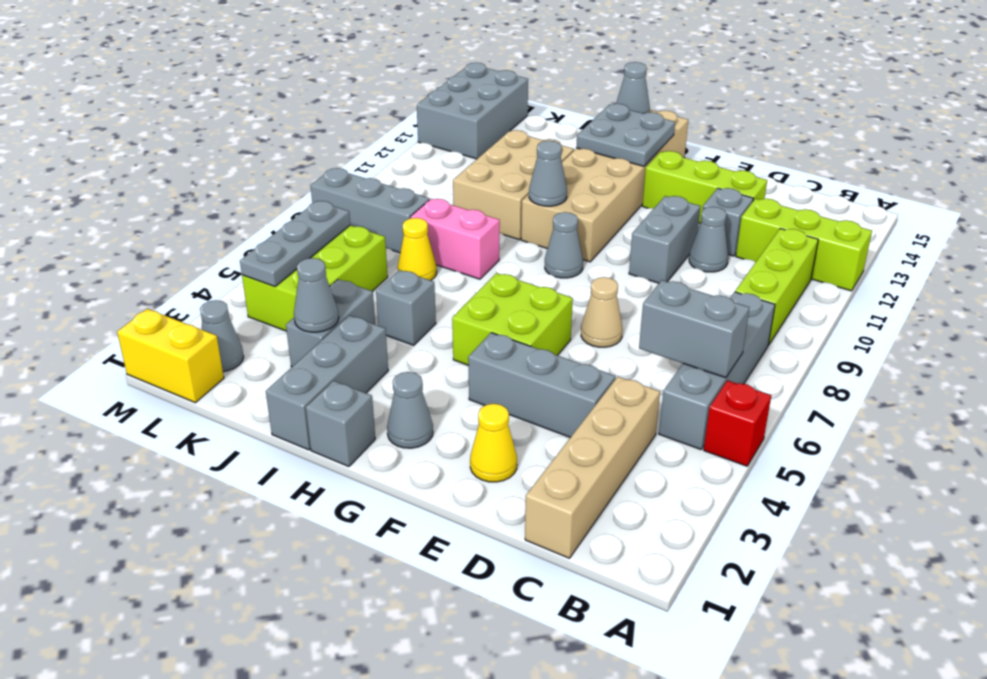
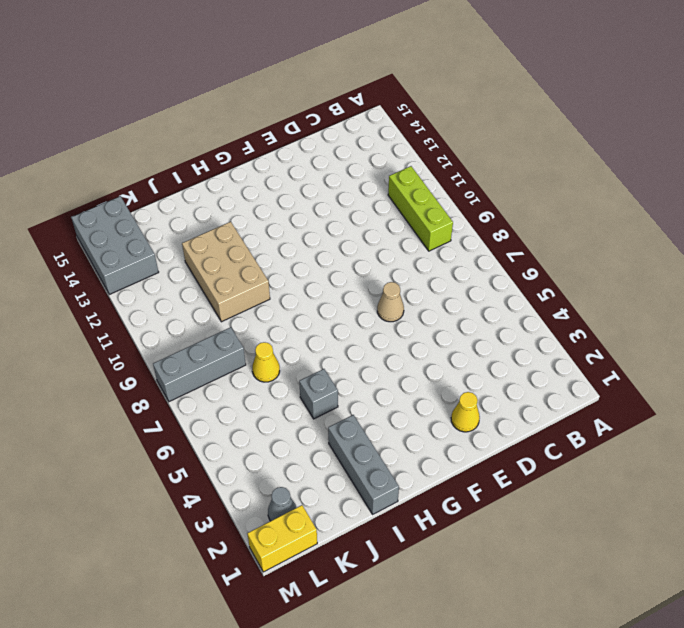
none -> red 1x1 brick [704,380,771,466]
none -> lime 1x3 brick [736,199,872,291]
none -> grey 1x4 brick [659,292,775,449]
none -> tan 1x4 brick [525,377,660,558]

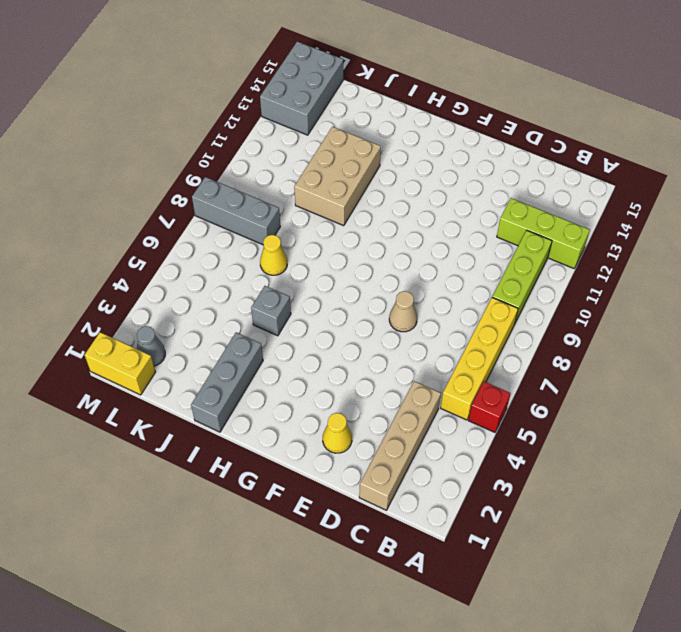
yellow 1x4 brick [441,298,518,420] -> grey 1x4 brick [659,292,775,449]
none -> grey 1x3 brick [468,333,615,437]
none -> grey 1x1 cone [689,207,728,272]
none -> grey 1x1 brick [703,188,753,256]
none -> lime 1x3 brick [642,151,767,223]

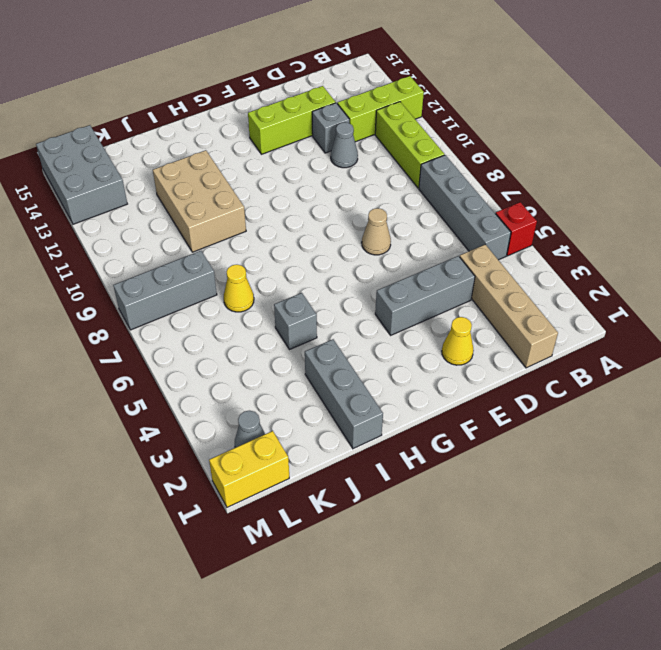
none -> grey 1x2 brick [629,196,701,283]
none -> lime 2x2 brick [452,273,573,365]
none -> grey 1x1 cone [387,372,433,448]
none -> grey 1x1 cone [545,212,583,278]

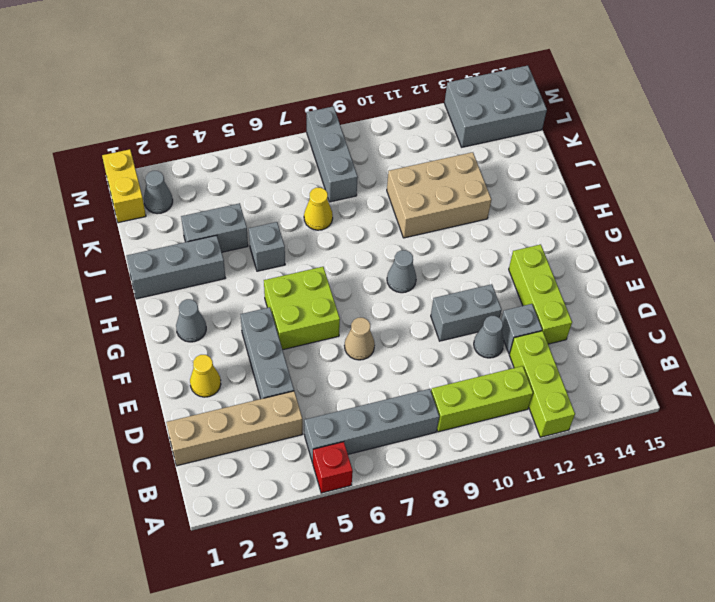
none -> tan 2x6 brick [521,110,688,262]
none -> grey 1x1 brick [306,381,375,467]
none -> pink 1x2 brick [411,199,500,279]
none -> lime 2x3 brick [242,225,388,331]

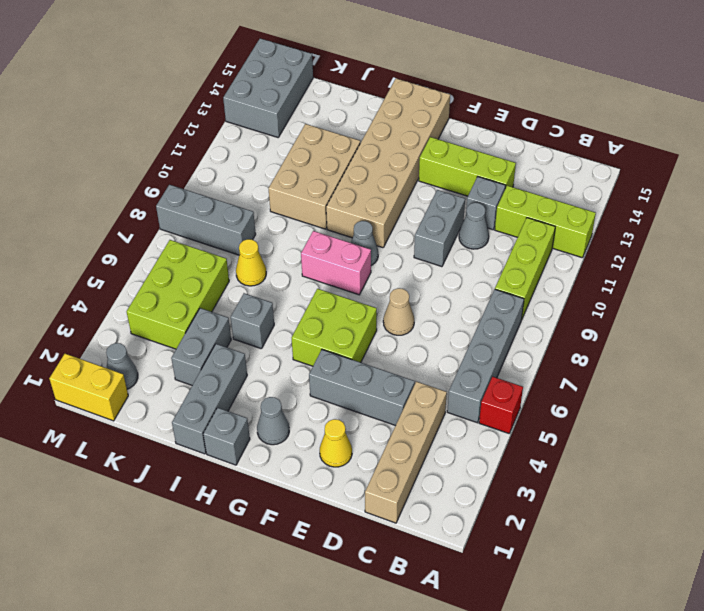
pink 1x2 brick [301,231,371,295] -> pink 1x2 brick moved to [411,199,500,279]
none -> grey 1x2 brick [639,280,749,378]
none -> grey 2x2 plate [576,104,675,166]
none -> grey 1x1 cone [529,141,567,206]
none -> grey 1x1 cone [616,62,650,114]

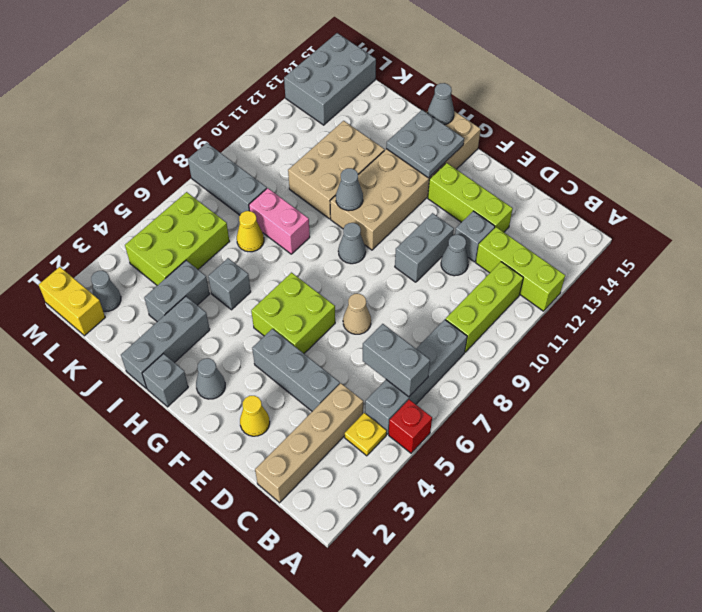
yellow 1x1 plate [345,413,387,456] -> none
none -> grey 1x1 cone [294,258,339,332]
none -> grey 1x3 plate [240,201,350,286]

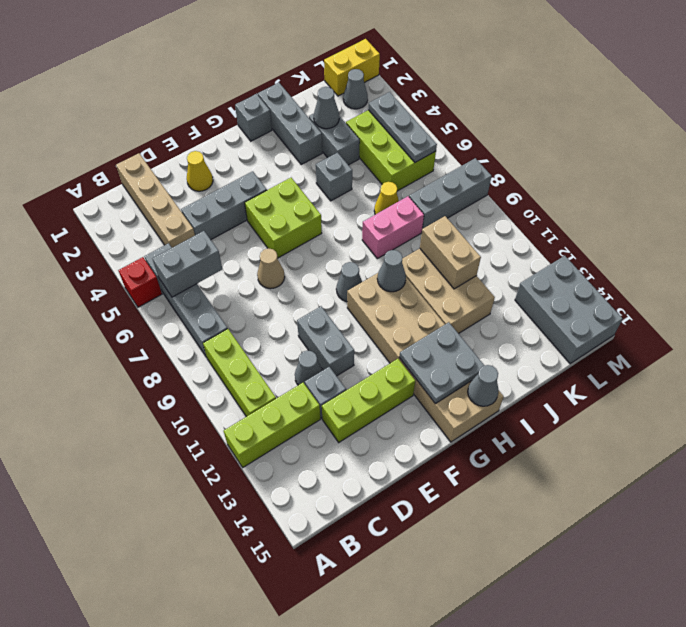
tan 1x2 brick [420,216,481,289] -> none
none -> grey 1x1 cone [387,372,433,448]

